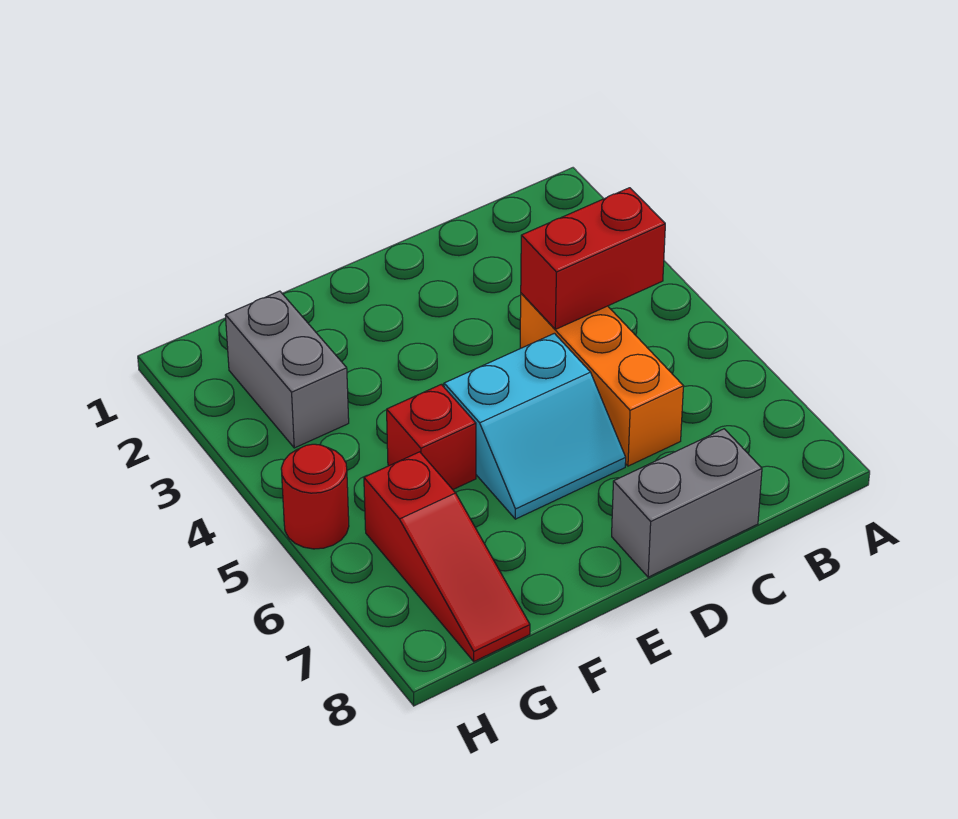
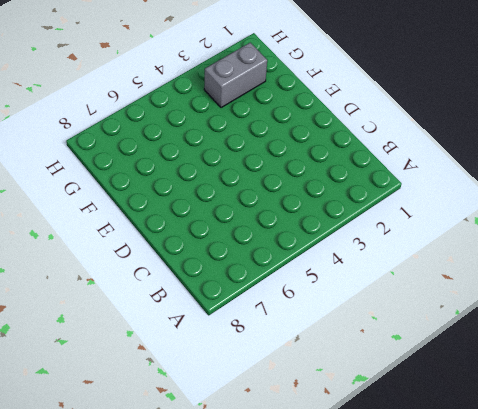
none -> orange 1x3 brick [520,293,683,466]
none -> grey 1x2 brick [612,429,762,577]

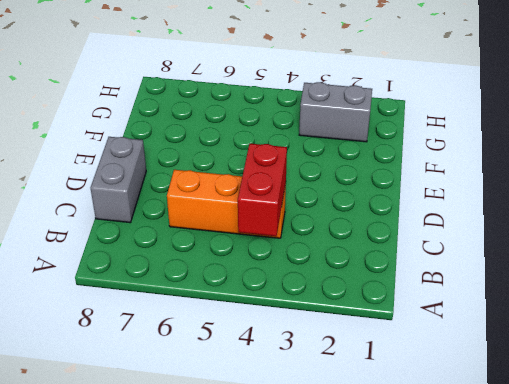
none -> cyan 2x2 slope [444,333,626,519]
none -> red 1x1 brick [387,384,476,489]

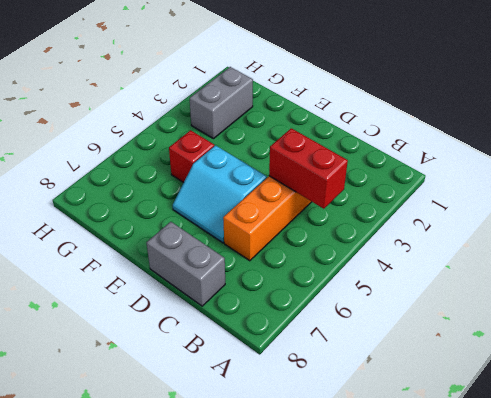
none -> red 1x3 slope [364,452,530,661]
none -> red 1x1 round brick [281,444,349,549]

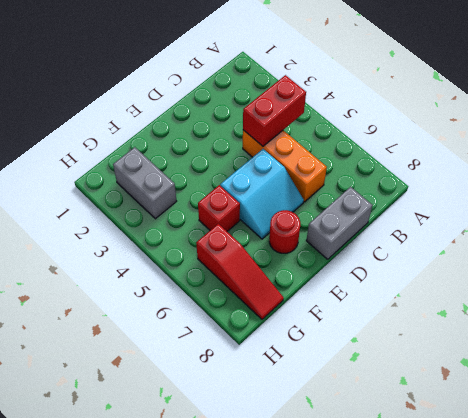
red 1x1 round brick [269,210,300,253] -> red 1x1 round brick moved to [281,444,349,549]

